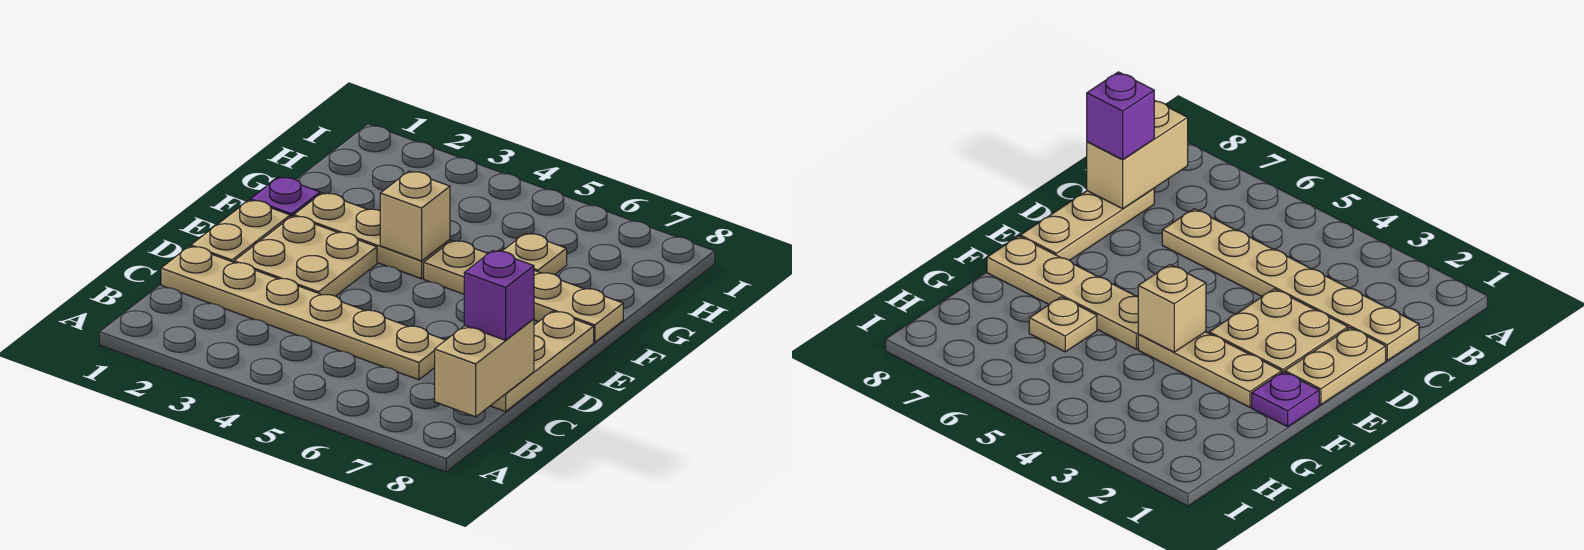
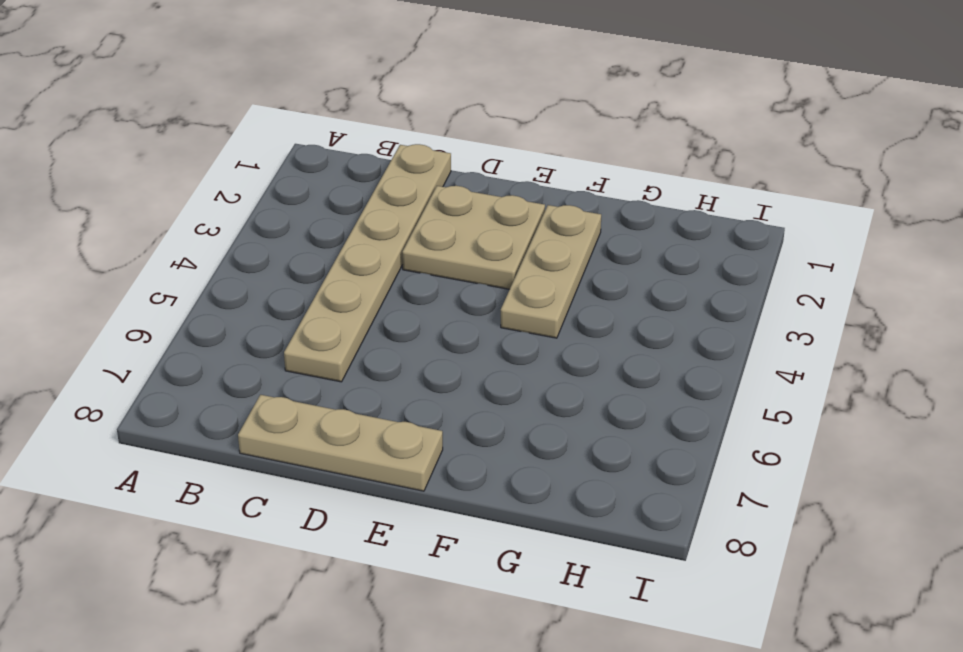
none -> tan 1x2 plate [191,200,290,262]
none -> purple 1x1 plate [251,177,320,217]

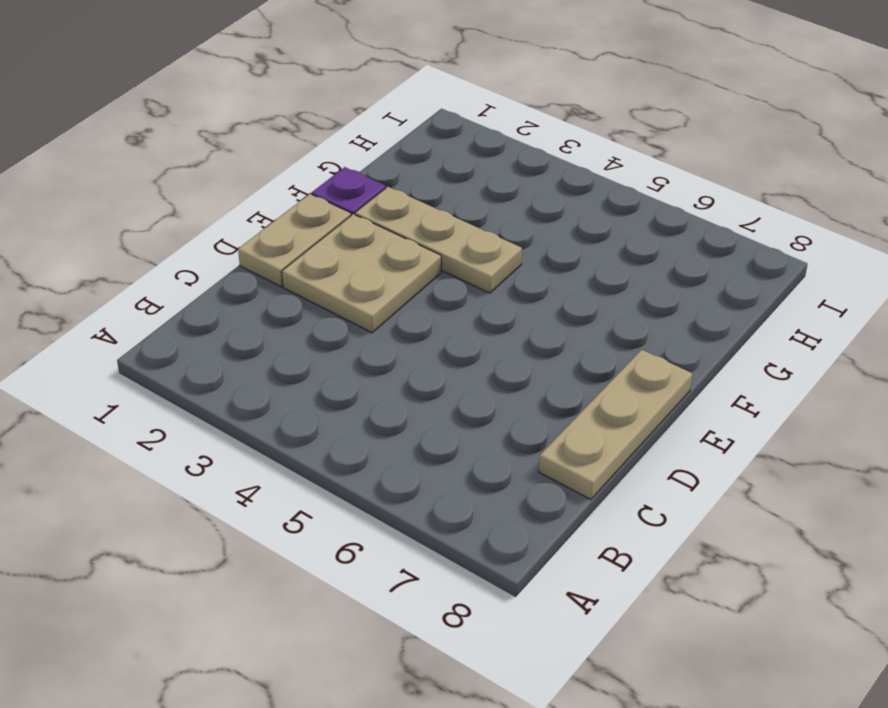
none -> tan 1x6 plate [161,246,445,380]
none -> tan 1x4 plate [424,240,623,342]

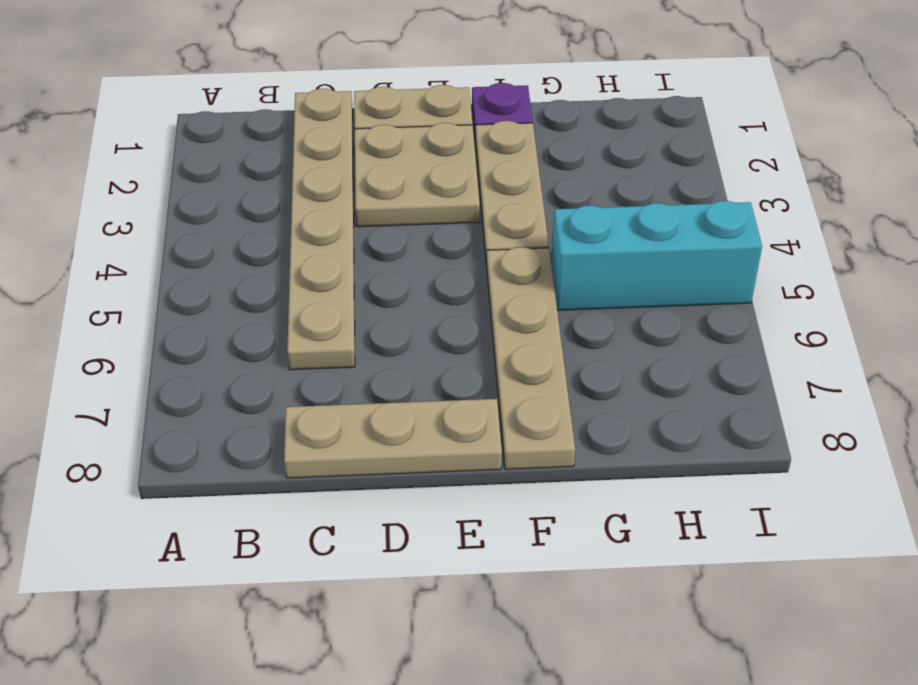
cyan 1x3 brick [551,201,762,310] -> none
none -> tan 1x1 plate [503,233,567,274]
none -> tan 1x2 brick [435,319,534,417]

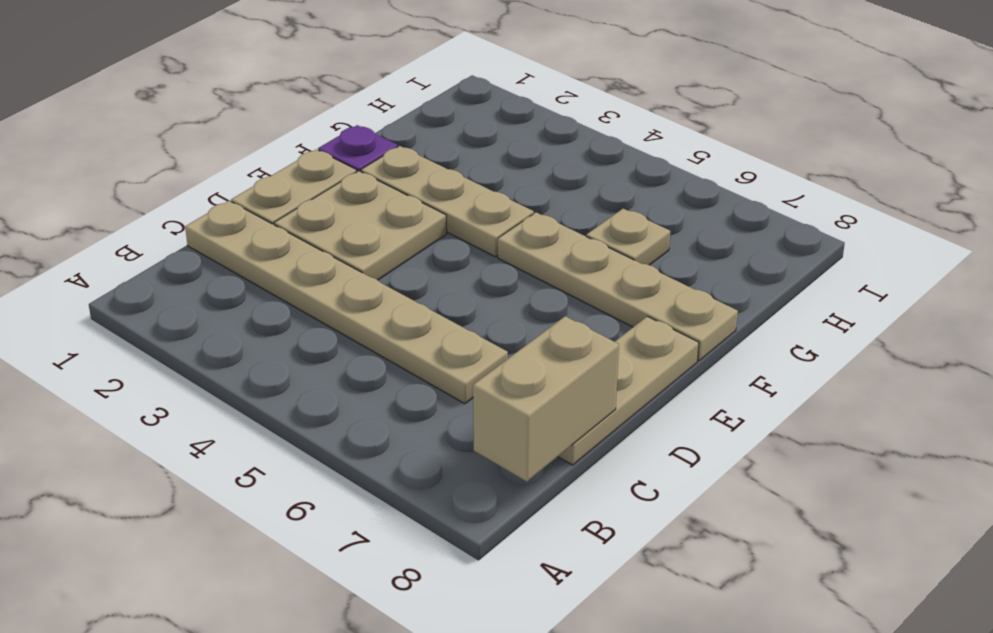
none -> tan 1x1 brick [380,171,450,261]
none -> purple 1x1 brick [464,251,534,340]

